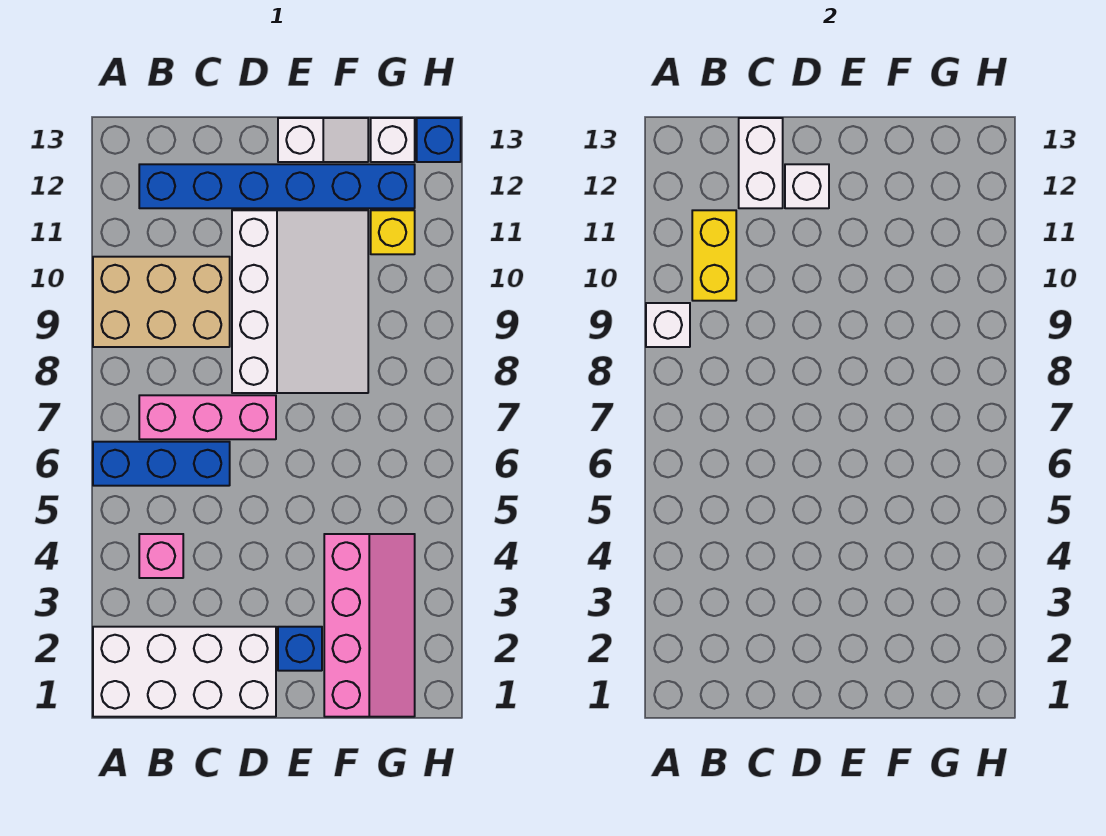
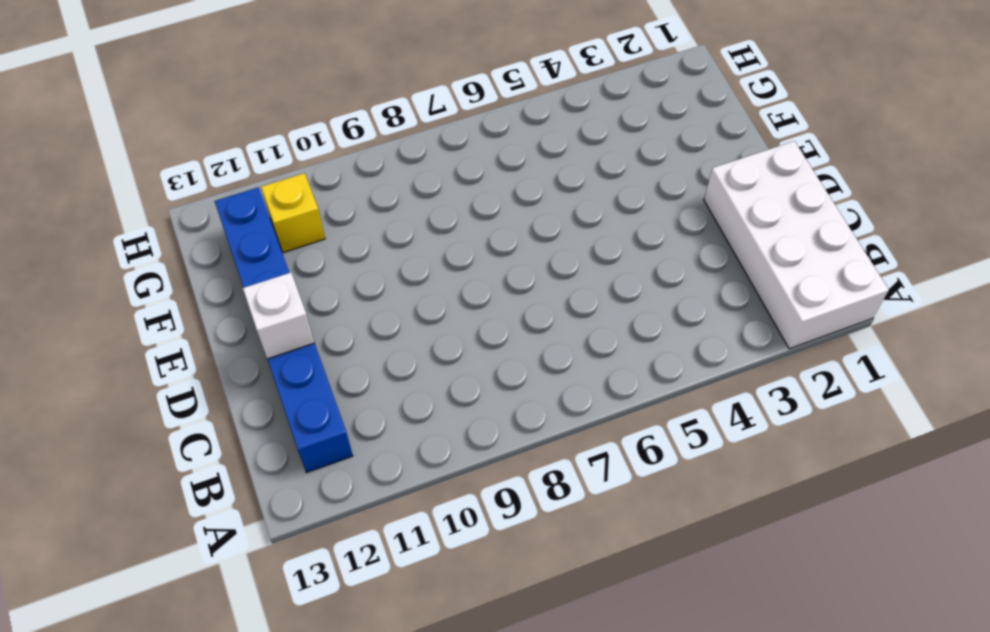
none -> blue 1x3 brick [93,442,230,486]
none -> tan 2x3 brick [93,257,230,347]
none -> pink 1x1 brick [139,534,183,578]

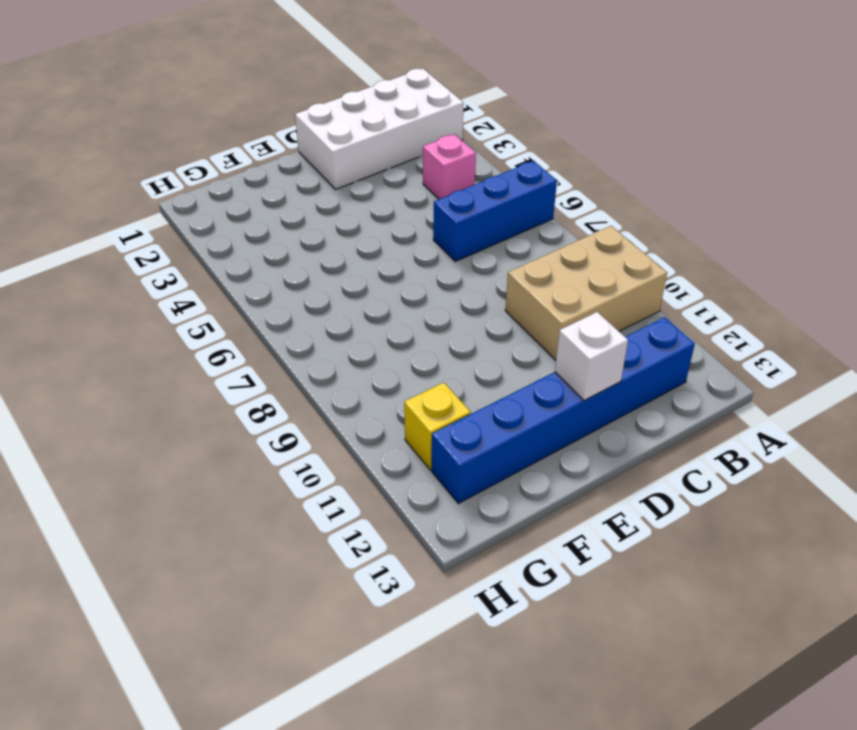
none -> pink 1x3 brick [139,395,276,439]
none -> white 3x4 slope [232,210,368,393]
none -> blue 1x1 brick [278,627,322,671]

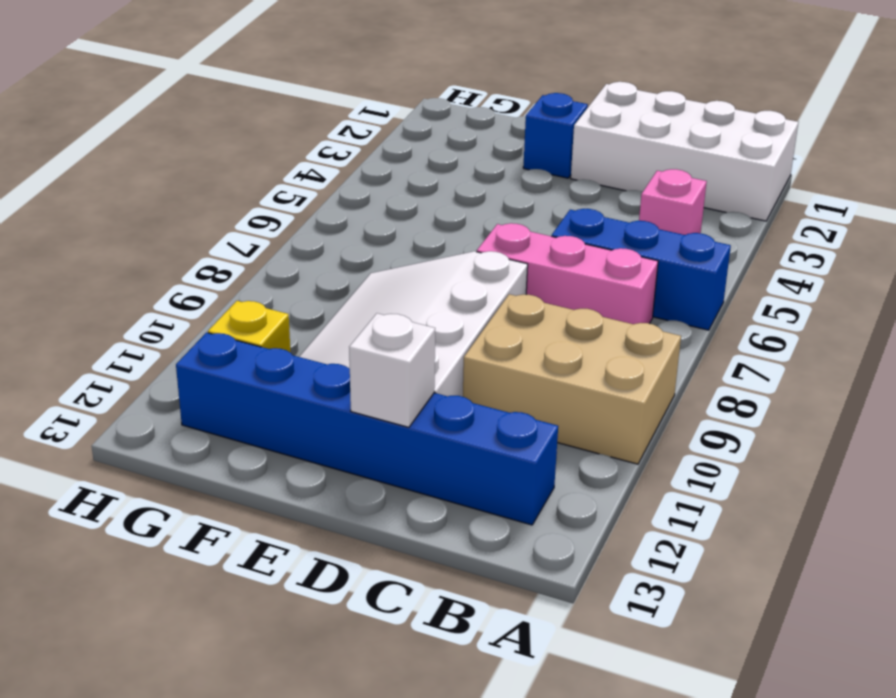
none -> white 1x2 slope [278,118,368,162]
none -> pink 2x4 slope [324,534,415,717]
none -> white 1x1 brick [371,118,415,162]

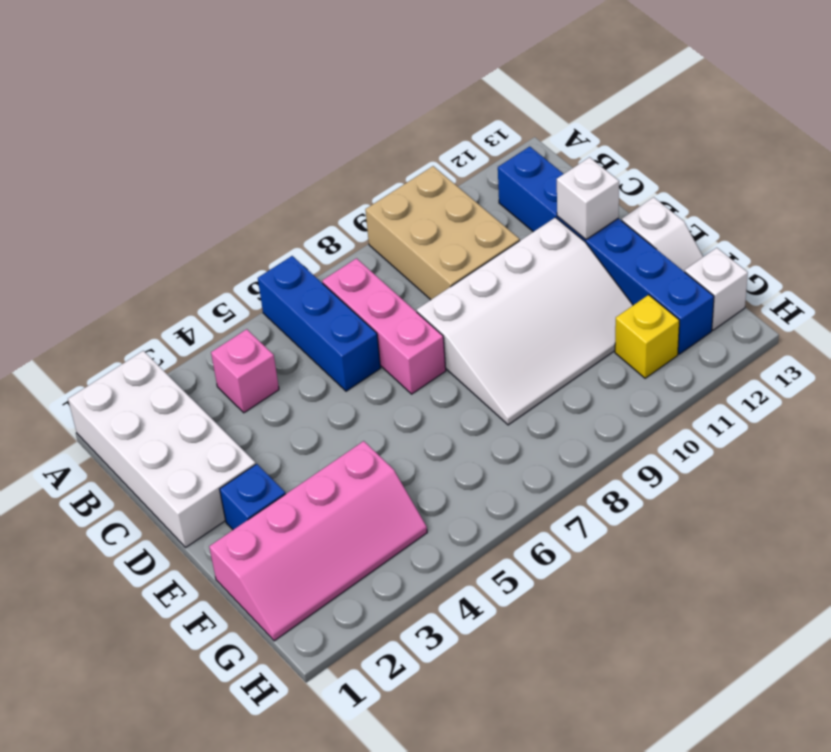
none -> blue 1x1 brick [417,118,461,162]
none -> white 1x1 brick [646,303,690,347]
none -> yellow 1x2 brick [692,210,736,301]

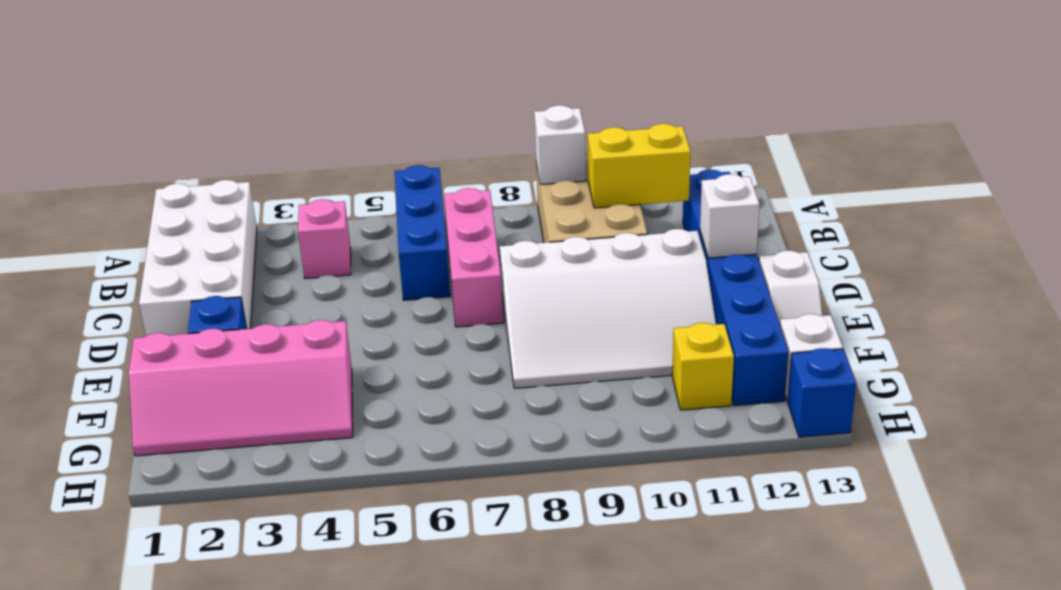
none -> white 1x2 brick [739,118,783,208]

